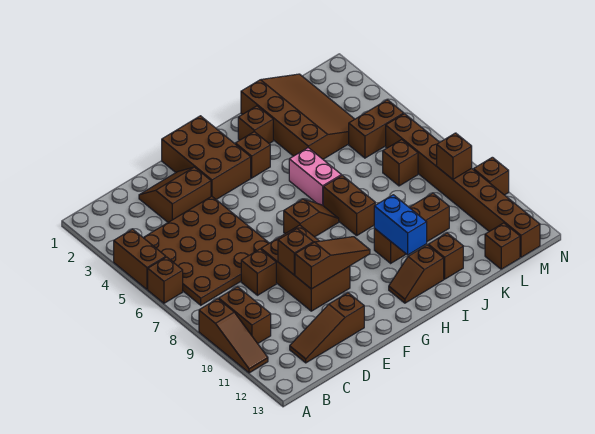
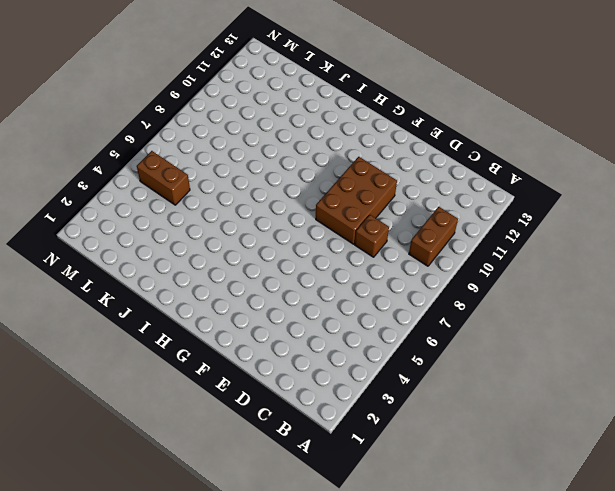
none -> brown 1x2 brick [114,229,166,289]
none -> brown 1x1 brick [148,257,183,303]
none -> brown 1x3 slope [199,299,268,373]

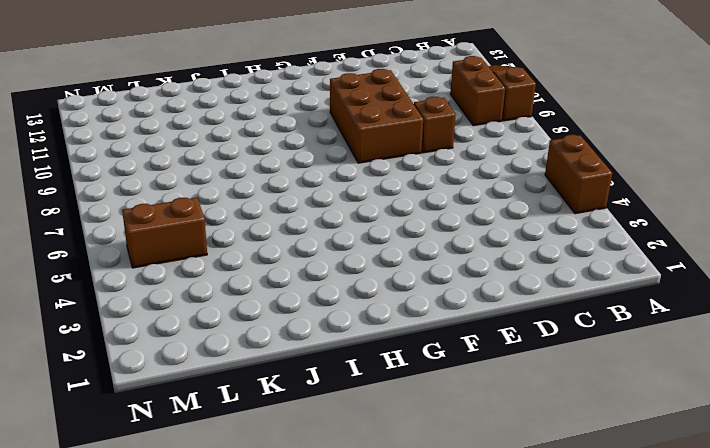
none -> brown 1x1 brick [148,257,183,303]
none -> brown 4x4 plate [143,196,269,305]
none -> brown 1x3 slope [290,293,364,363]

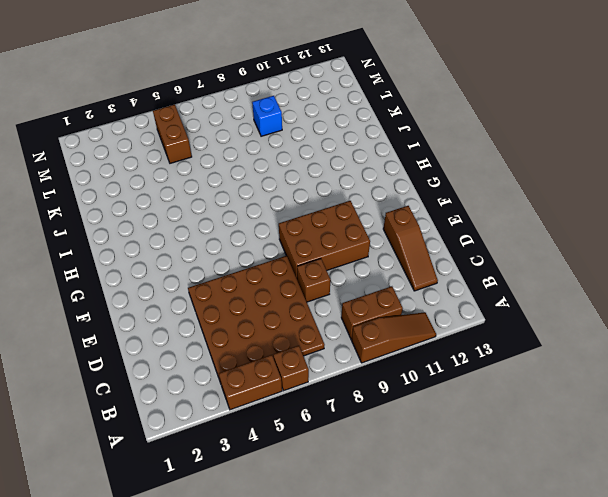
blue 1x1 brick [252,96,282,136] -> none
none -> brown 2x2 slope [139,167,211,222]
none -> brown 2x3 brick [162,116,251,199]
none -> brown 1x2 slope [284,199,339,237]

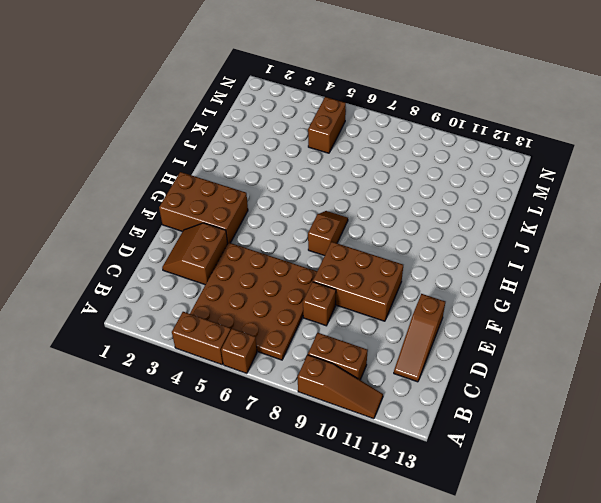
none -> brown 1x1 brick [235,132,270,178]
none -> brown 1x2 slope [389,245,444,303]
none -> brown 1x1 brick [238,106,273,143]

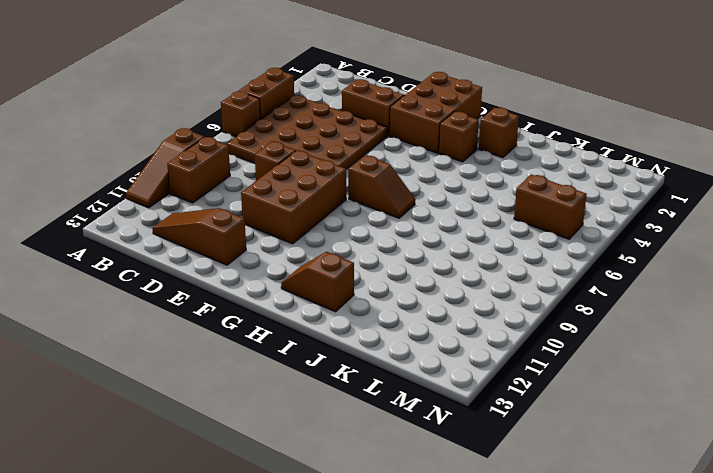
none -> pink 1x2 brick [289,148,341,205]
none -> brown 1x2 brick [323,175,375,236]
none -> brown 1x3 brick [374,193,449,263]

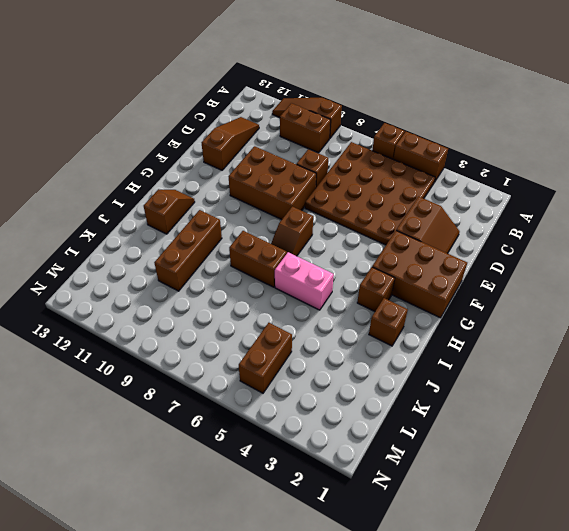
none -> brown 3x4 slope [241,74,355,159]
none -> brown 1x1 brick [428,233,463,279]
none -> brown 1x1 brick [383,140,418,186]

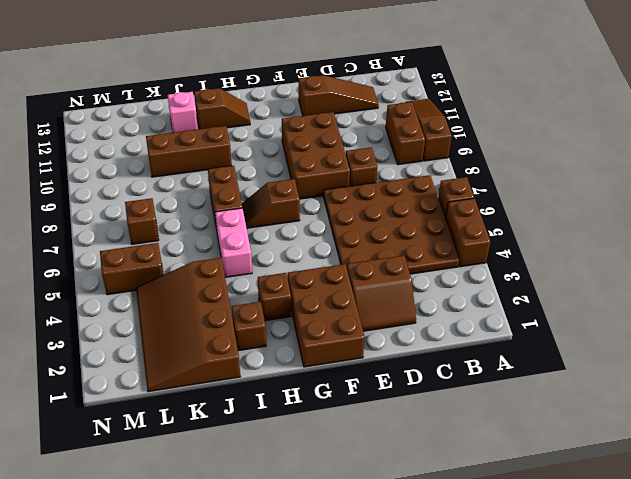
pink 1x1 brick [168,92,198,133] -> brown 1x1 brick [428,233,463,279]
none -> brown 1x1 brick [485,223,520,269]
none -> brown 1x8 brick [386,114,540,257]
none -> brown 1x1 brick [474,157,509,195]

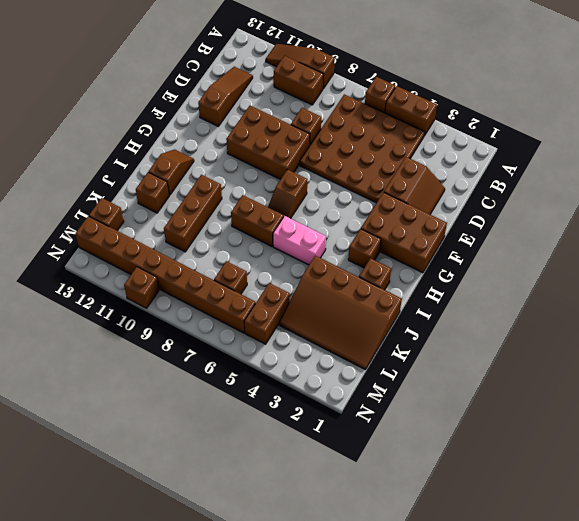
none -> brown 1x1 brick [278,229,313,275]
none -> brown 1x3 slope [295,237,370,289]
none -> blue 1x2 brick [374,195,427,255]

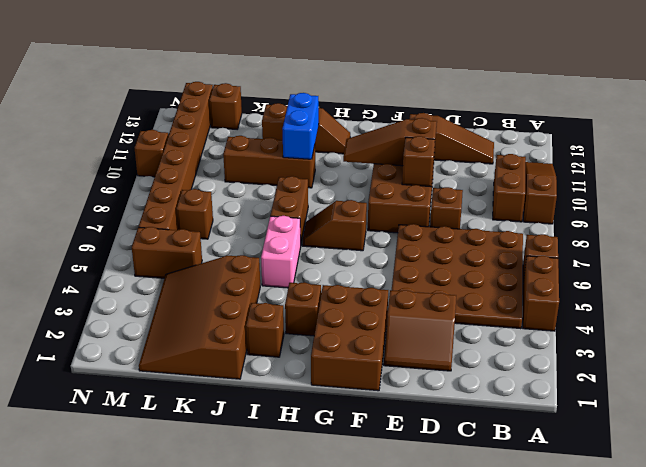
none -> brown 1x1 brick [437,133,472,179]

